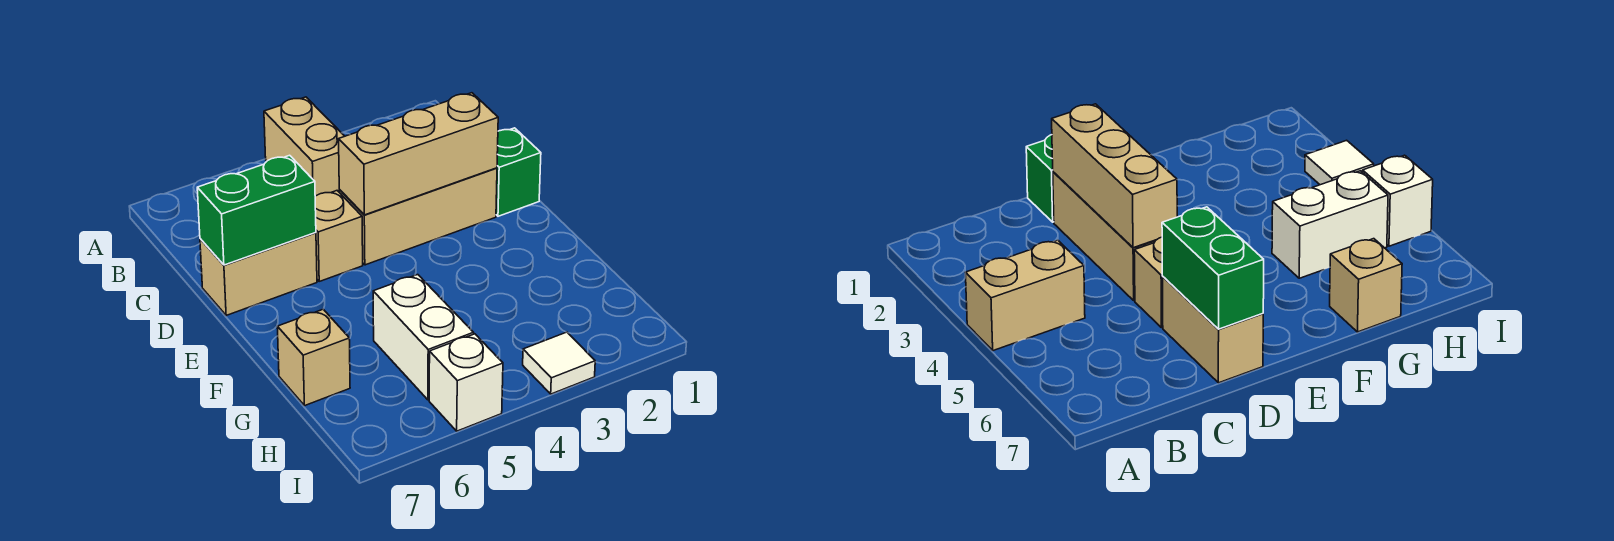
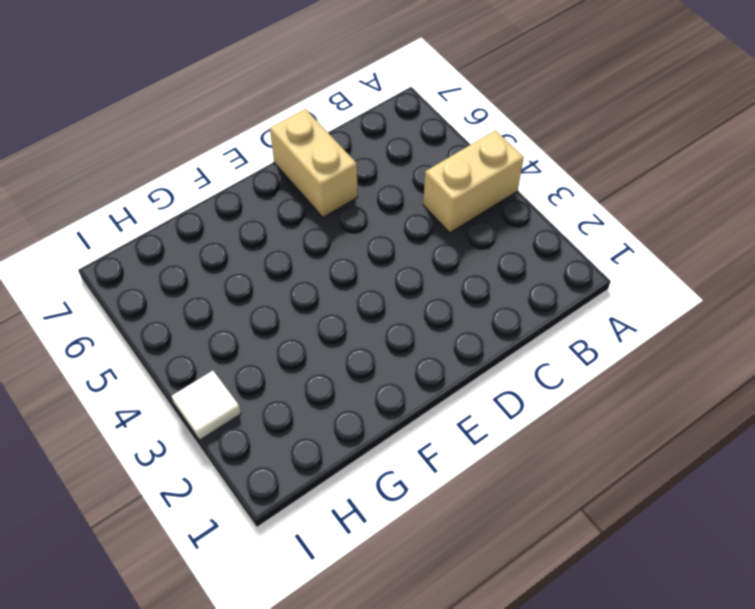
none -> green 1x1 brick [496,128,541,216]
none -> tan 1x3 brick [339,168,497,265]

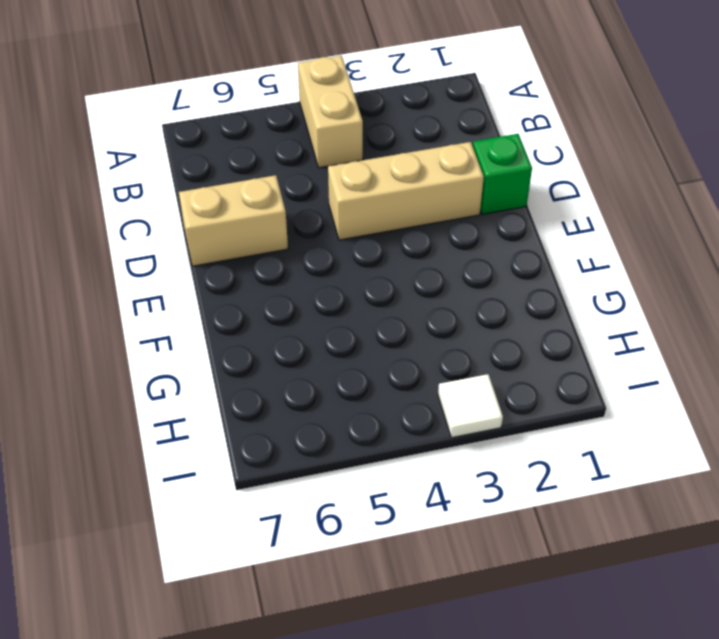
none -> tan 1x1 brick [315,191,363,281]
none -> white 1x2 brick [373,275,474,400]

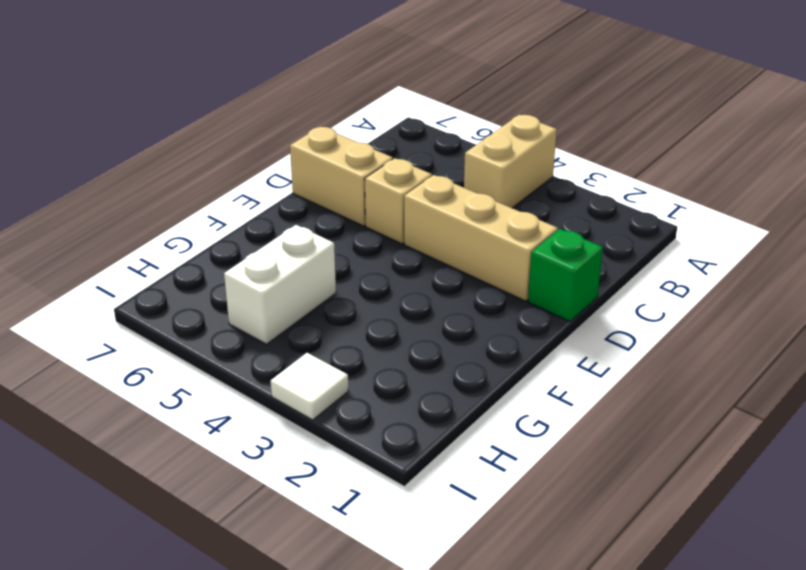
none -> tan 1x1 brick [277,309,350,406]
none -> white 1x1 brick [429,334,503,431]

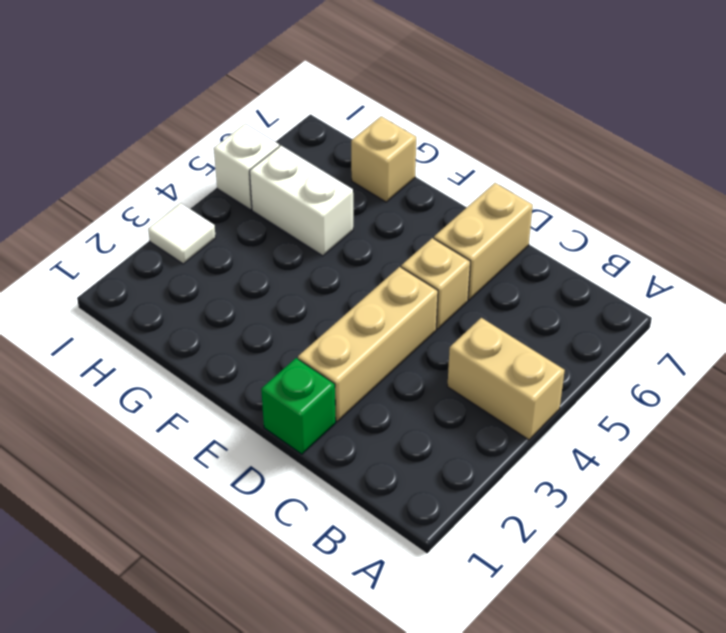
none -> tan 1x3 brick [339,93,498,215]
none -> green 1x2 brick [197,155,316,265]

